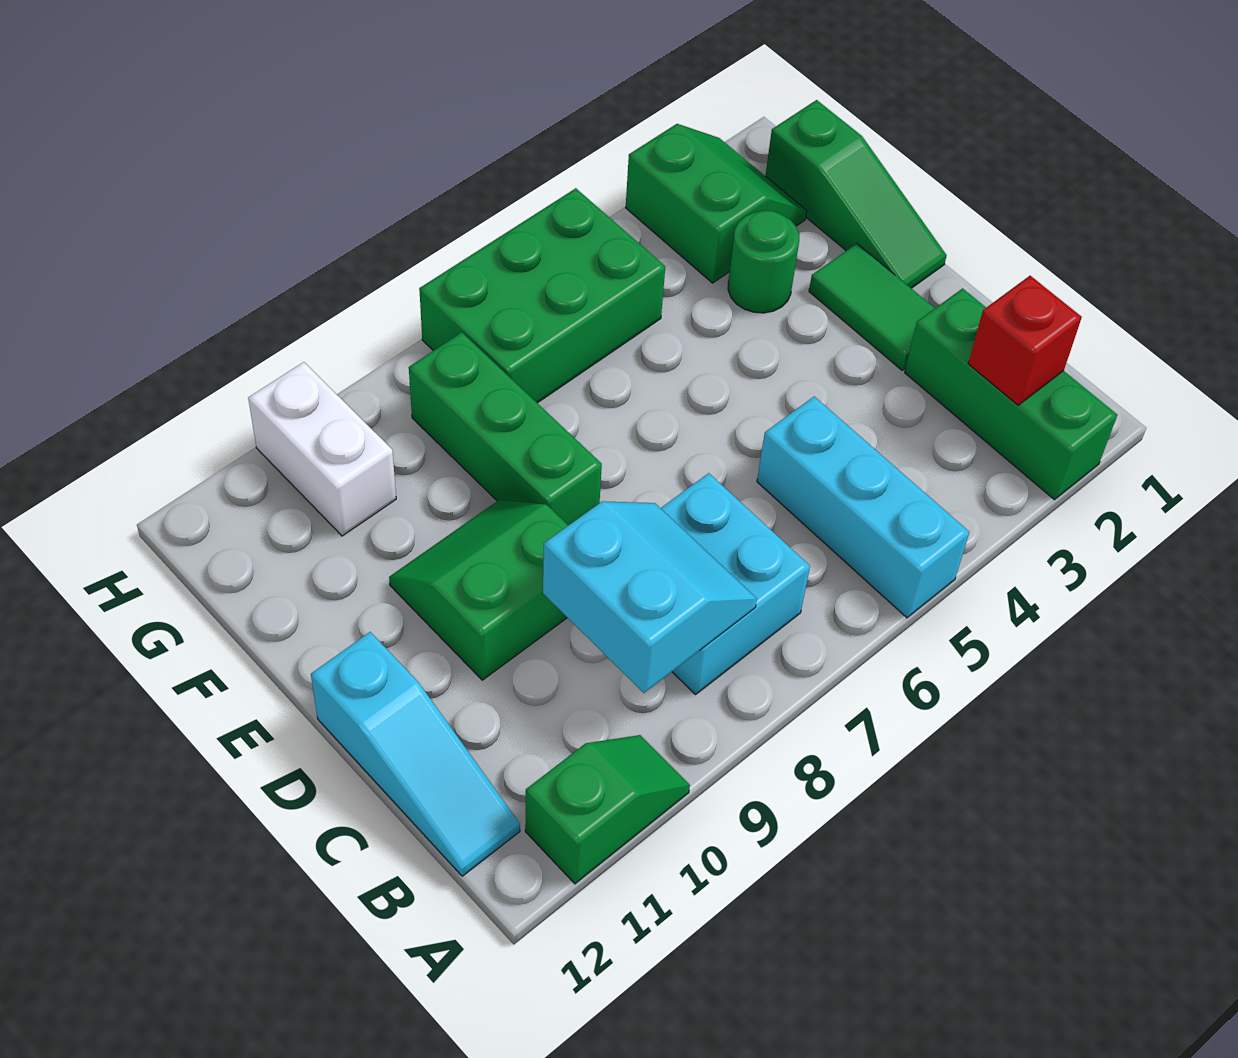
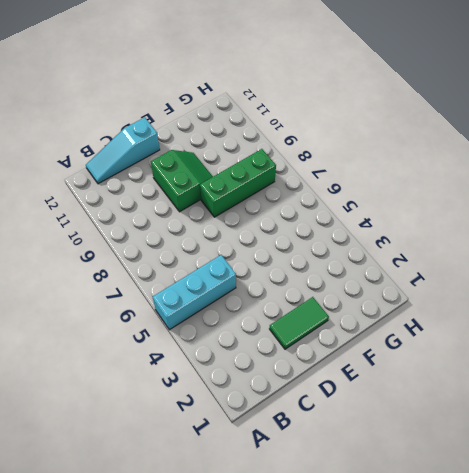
none -> green 1x3 brick [905,288,1117,500]
none -> green 1x2 slope [525,735,690,884]
none -> cyan 2x2 brick [661,473,810,694]

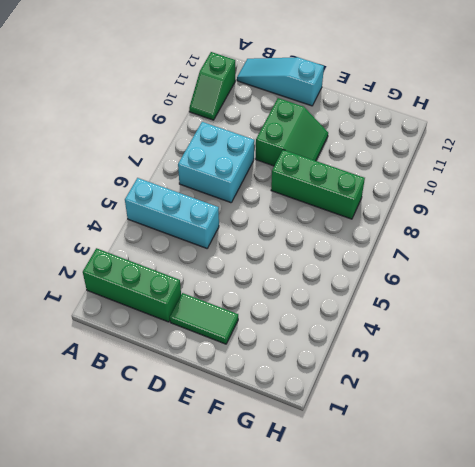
none -> green 1x3 slope [765,100,947,288]
none -> green 1x1 round brick [728,211,799,313]
none -> green 2x2 slope [626,124,807,283]

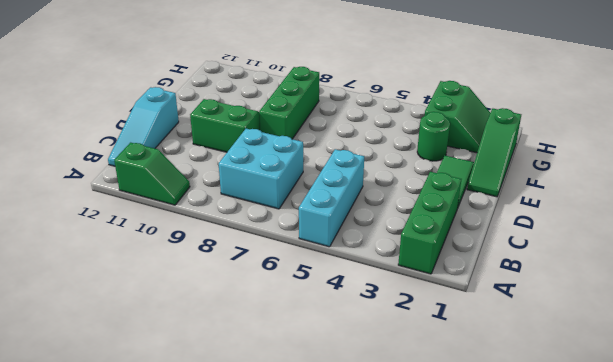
none -> green 2x3 brick [419,188,665,403]
none -> white 1x2 brick [248,362,396,536]
none -> red 1x1 brick [968,276,1082,405]

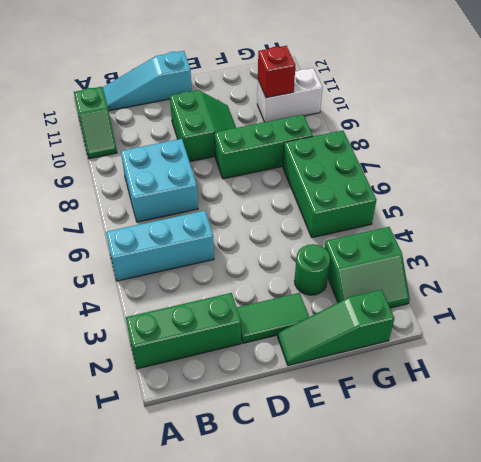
red 1x1 brick [258,46,295,98] -> red 1x1 brick moved to [968,276,1082,405]
none -> cyan 2x2 slope [543,501,757,693]

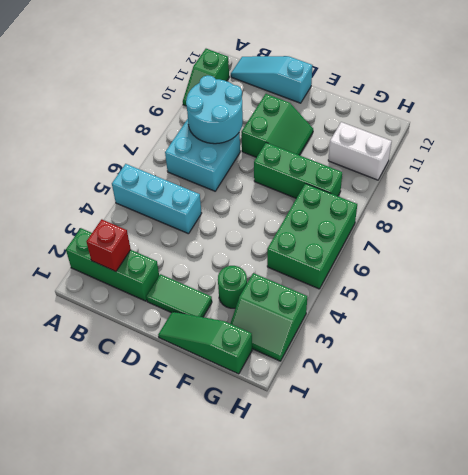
cyan 2x2 round brick [186,75,243,144] -> cyan 2x2 slope [543,501,757,693]

